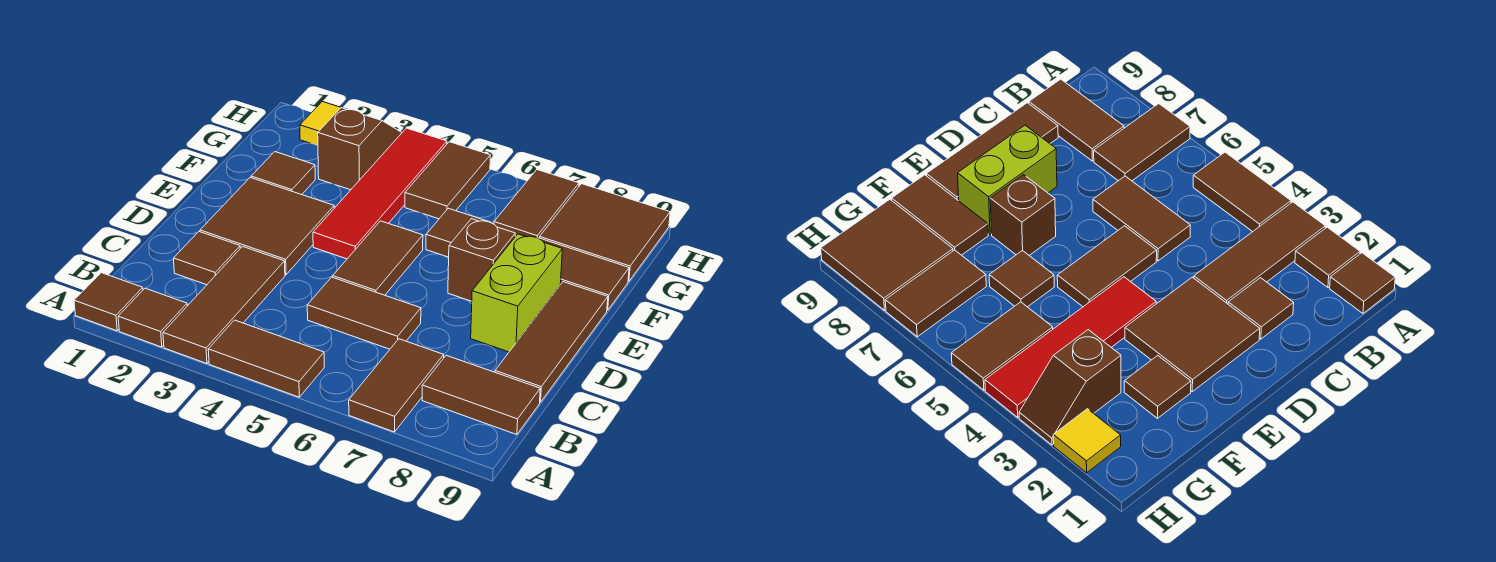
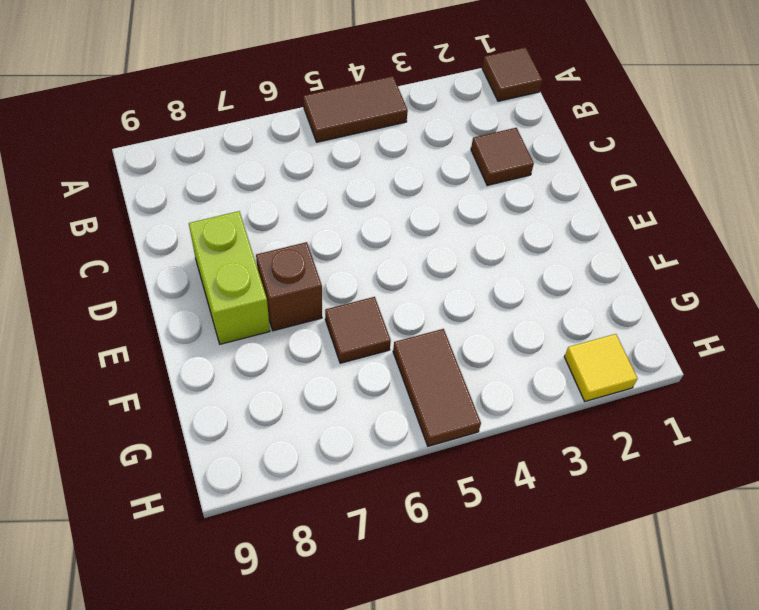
none -> brown 1x1 tile [118,288,187,347]
none -> brown 1x3 tile [163,247,285,364]
none -> brown 1x2 tile [349,339,444,432]

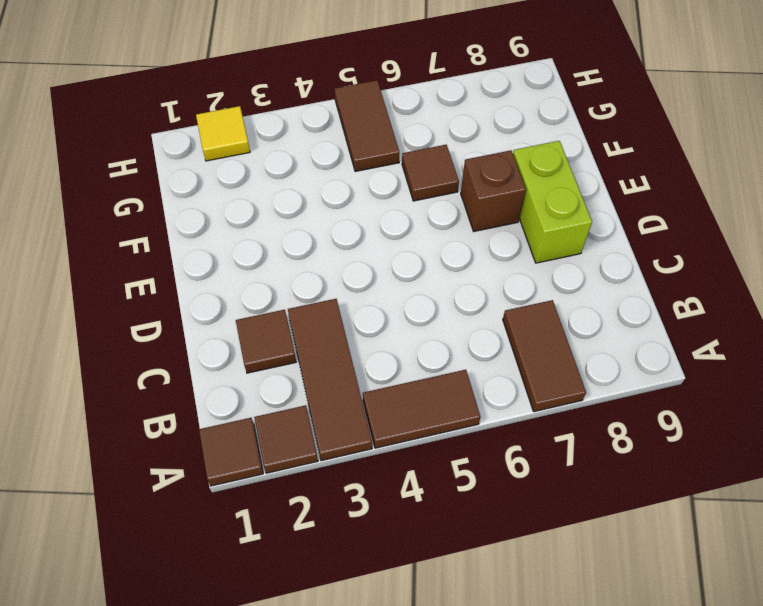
none -> brown 1x2 tile [422,355,540,435]
none -> brown 1x2 tile [307,277,421,349]
none -> brown 1x3 tile [495,282,608,402]

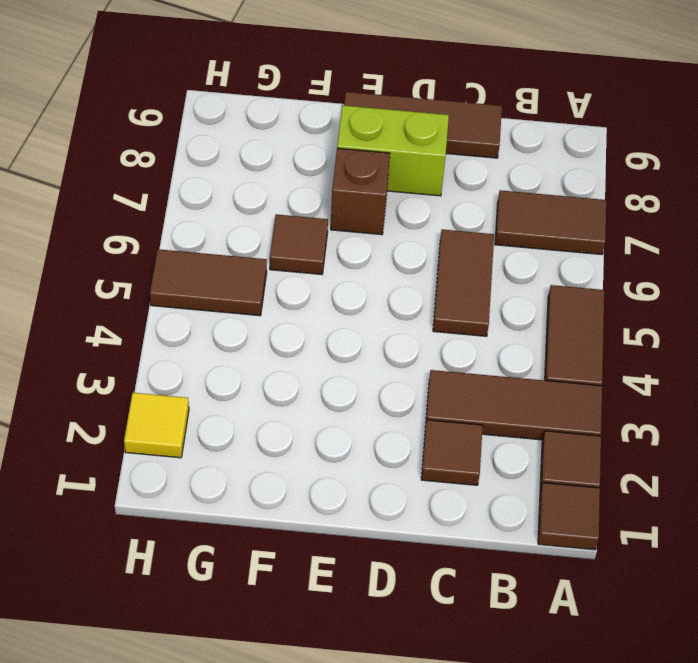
none -> brown 1x2 tile [422,355,540,435]
none -> brown 2x2 tile [200,178,334,275]
none -> brown 1x2 tile [333,221,423,295]

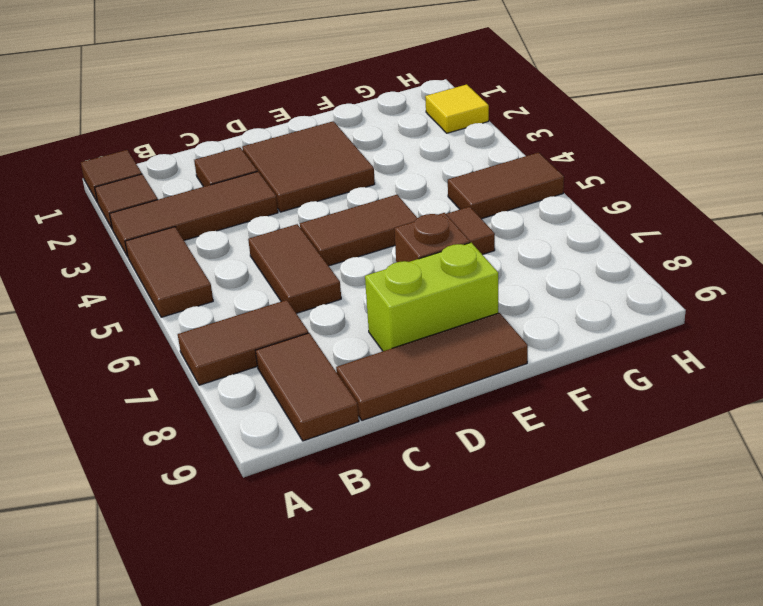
none -> red 1x4 tile [313,128,447,259]
none -> brown 1x1 tile [251,152,315,195]
none -> brown 1x2 tile [539,238,629,310]

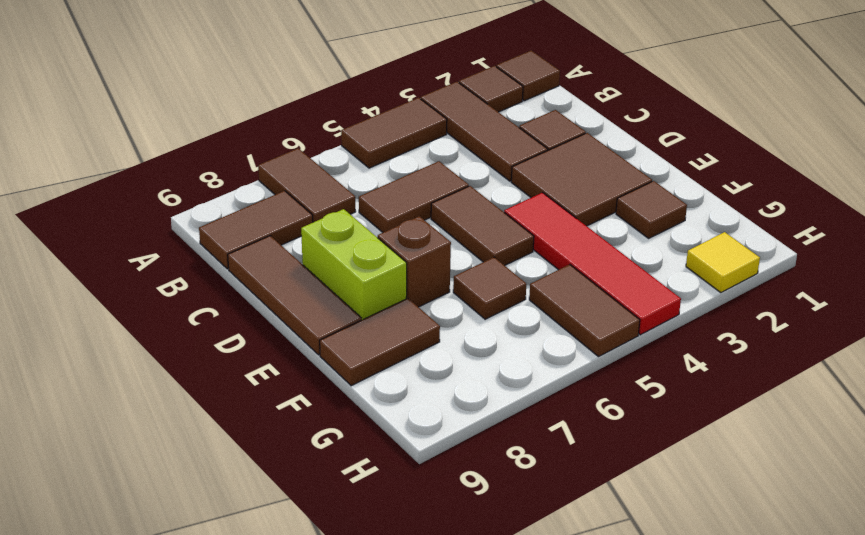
none -> brown 1x2 slope [318,108,402,190]
none -> brown 1x2 tile [494,170,579,238]
none -> brown 2x2 tile [540,184,670,281]

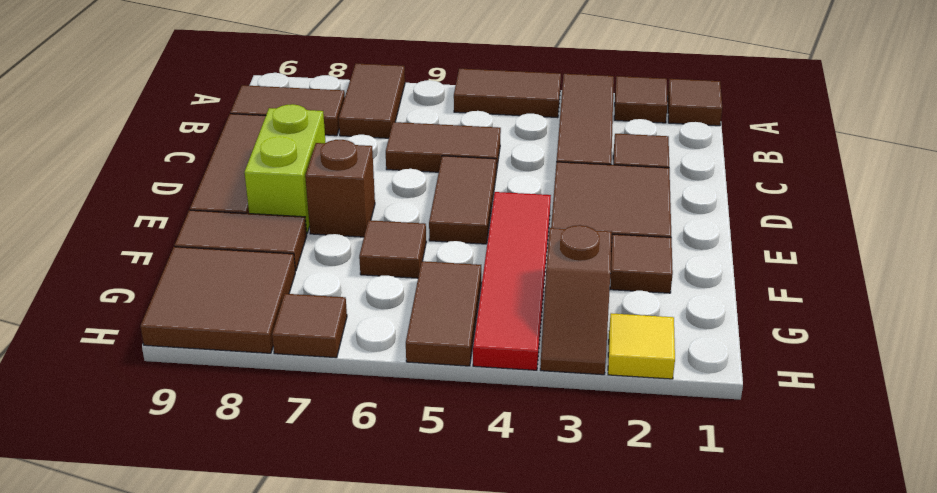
brown 1x1 tile [272,294,347,358] -> brown 1x2 tile [494,170,579,238]

